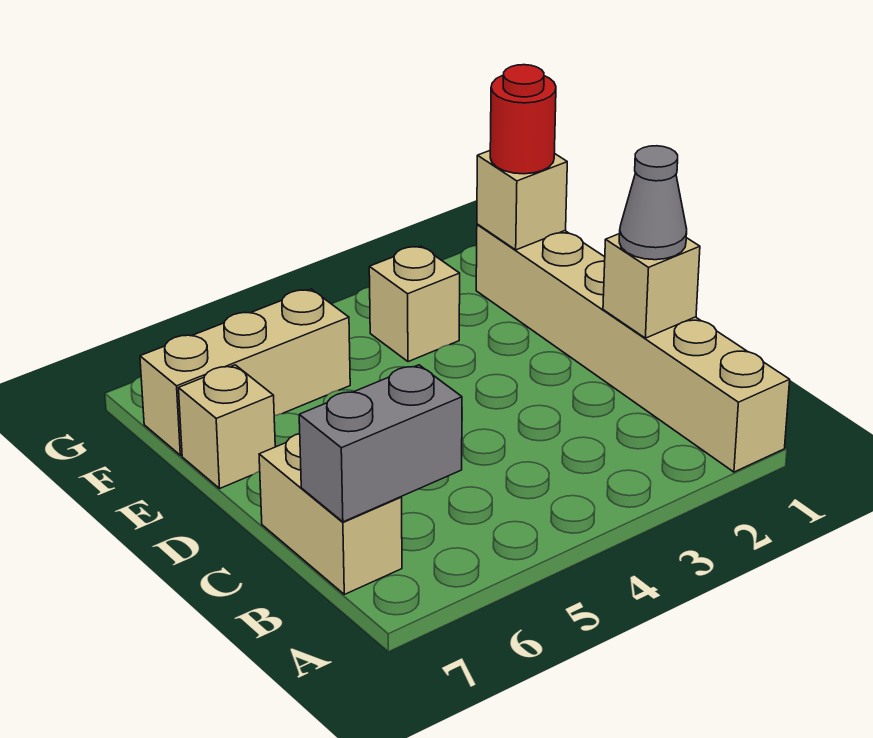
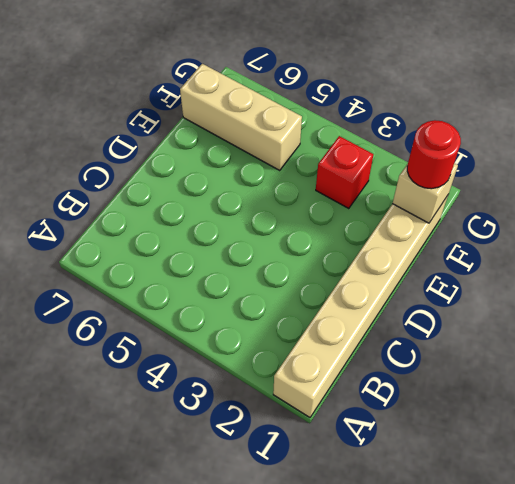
red 1x1 brick [316,136,373,209] -> tan 1x1 brick [369,246,460,362]
none -> tan 1x2 brick [259,434,402,594]
none -> tan 1x1 brick [179,365,275,488]

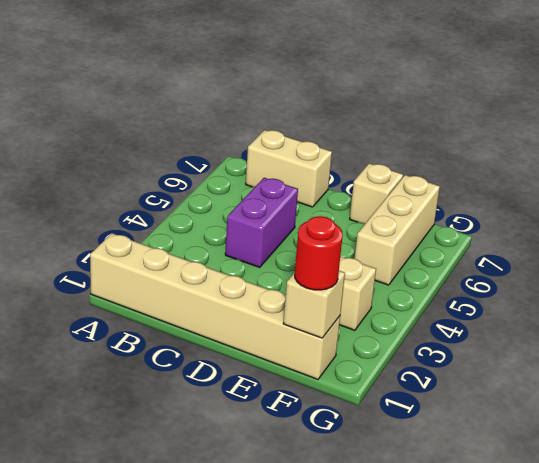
purple 1x2 brick [225,178,298,267] -> none
none -> grey 1x2 brick [299,365,462,522]
none -> tan 1x1 brick [603,234,700,338]

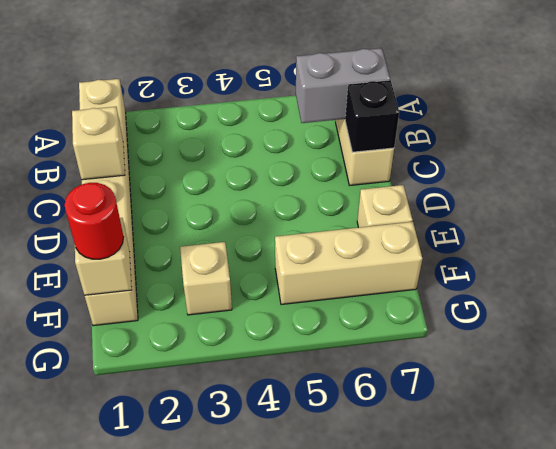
black 1x1 brick [345,80,399,152] -> none
none -> grey 1x1 cone [619,146,687,260]

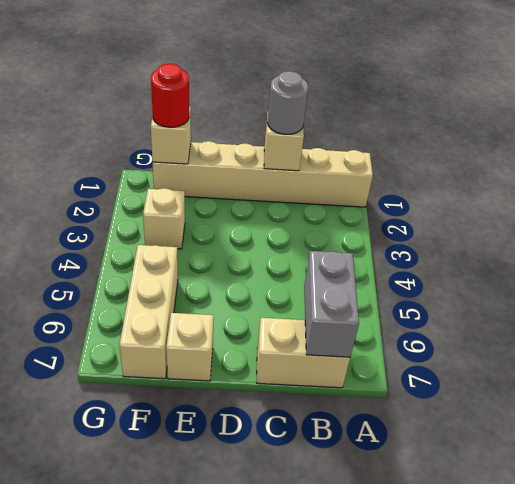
grey 1x1 round brick [267,71,308,134] -> grey 1x1 cone [619,146,687,260]

